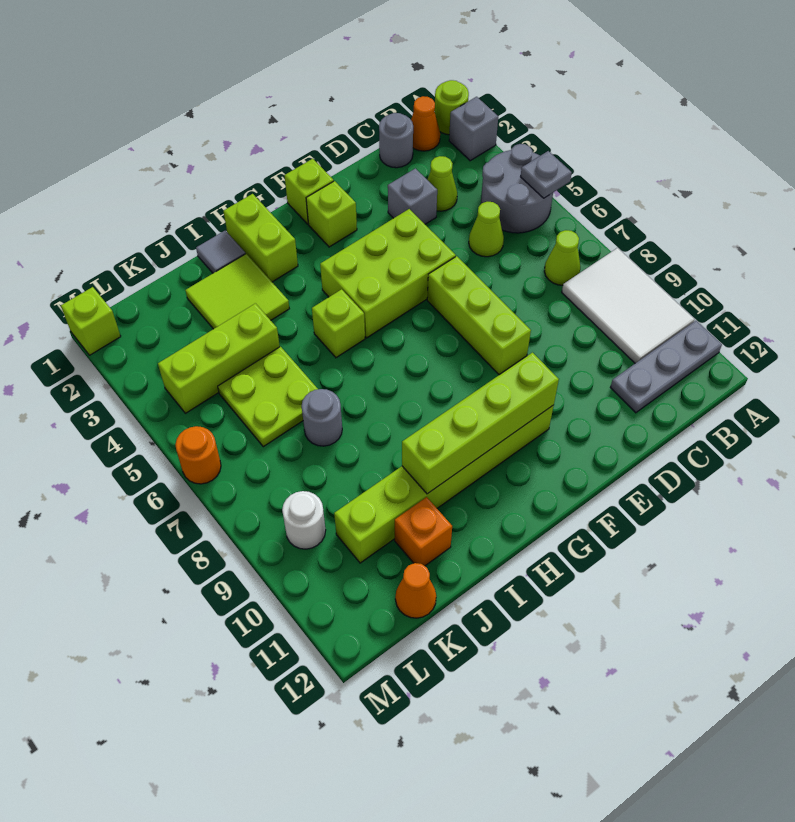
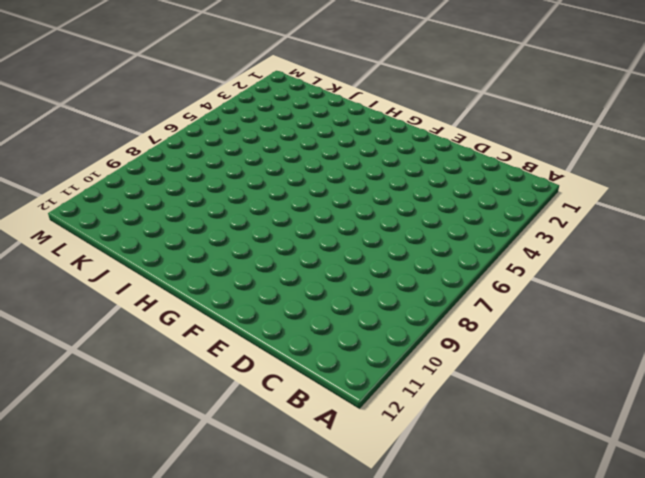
none -> lime 1x1 round brick [434,80,469,135]
none -> grey 1x1 brick [449,97,498,161]
none -> grey 2x2 round brick [481,144,553,233]
none -> white 2x3 tile [562,248,694,363]

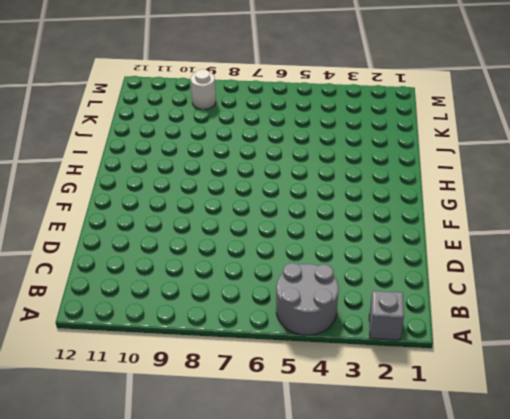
none -> lime 1x1 round brick [434,80,469,135]
none -> white 2x3 tile [562,248,694,363]
none -> grey 1x3 plate [610,321,722,413]
none -> orange 1x1 cone [411,96,440,151]

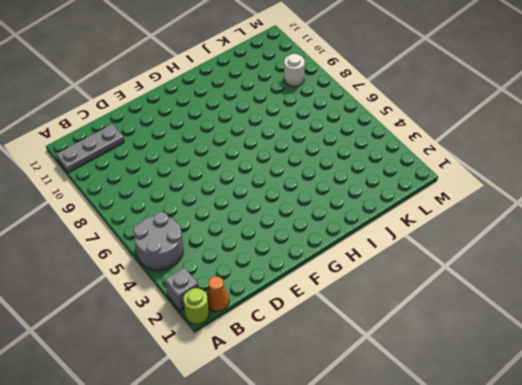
none -> white 2x3 tile [562,248,694,363]
none -> lime 1x1 cone [544,230,580,285]
none -> grey 1x1 round brick [379,113,413,168]
none -> lime 1x1 cone [428,156,457,211]

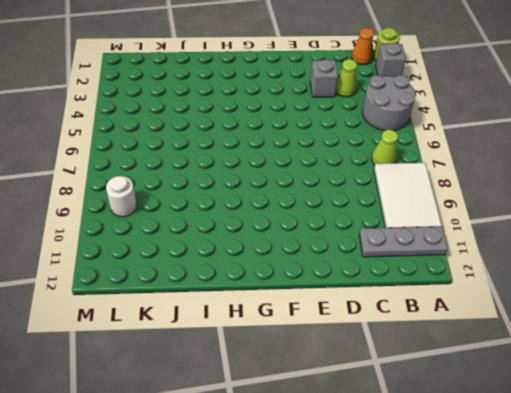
none -> grey 1x1 round brick [379,113,413,168]
none -> lime 1x1 cone [469,202,504,257]
none -> lime 2x3 brick [320,209,456,338]
none -> lime 1x3 brick [427,256,531,375]

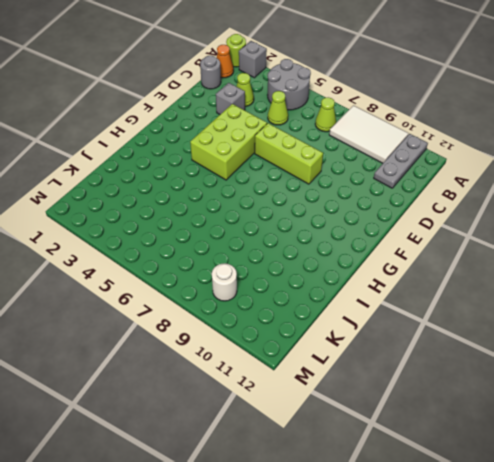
none -> lime 1x1 brick [284,159,334,224]
none -> lime 1x1 brick [306,181,357,247]
none -> lime 1x6 brick [334,405,554,563]
none -> lime 1x2 brick [223,194,298,282]

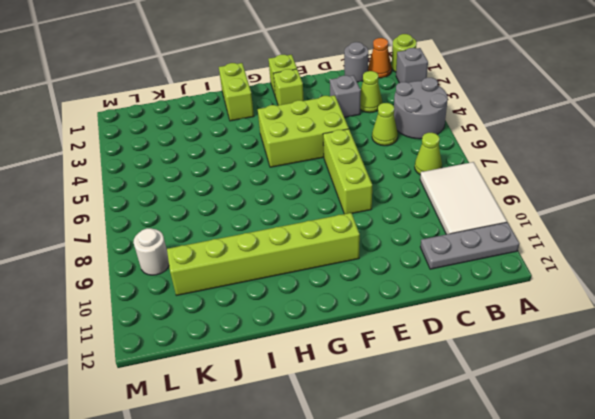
none -> lime 1x1 brick [312,289,365,358]
none -> grey 1x1 tile [196,231,245,273]
none -> lime 2x2 tile [186,254,289,329]
none -> lime 1x3 brick [158,303,280,413]

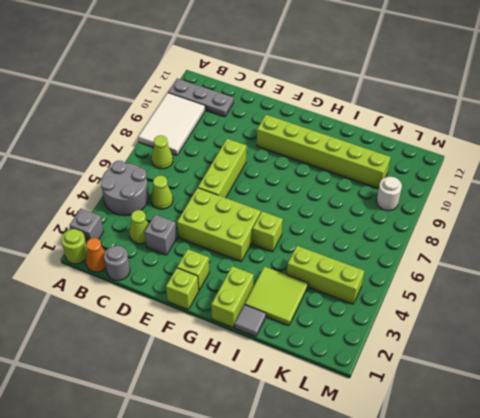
none -> lime 2x2 plate [218,347,318,447]
none -> grey 1x1 round brick [302,389,342,446]
none -> orange 1x1 brick [395,497,452,566]
none -> orange 1x1 cone [395,563,436,618]

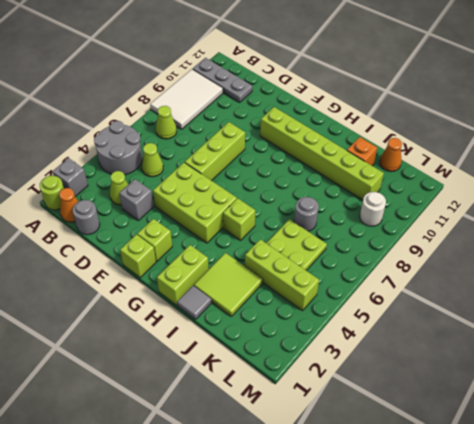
none -> lime 1x1 brick [61,287,121,355]
none -> orange 1x1 round brick [175,426,221,484]
none -> grey 1x1 plate [521,151,572,198]
none -> lime 1x4 brick [402,353,559,494]

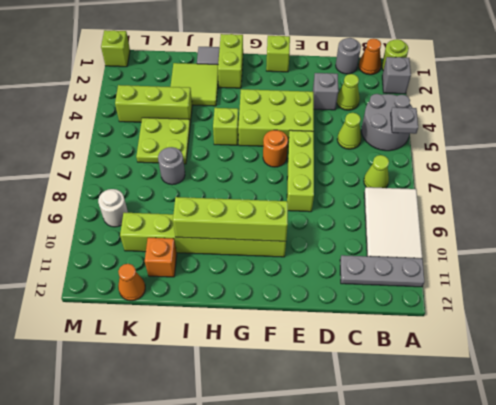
orange 1x1 round brick [263,130,288,167] -> orange 1x1 round brick moved to [175,426,221,484]
none -> lime 1x1 brick [306,181,357,247]

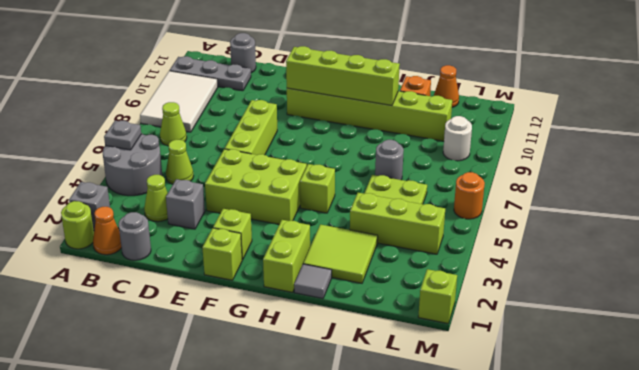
grey 1x1 round brick [230,33,256,73] -> none

